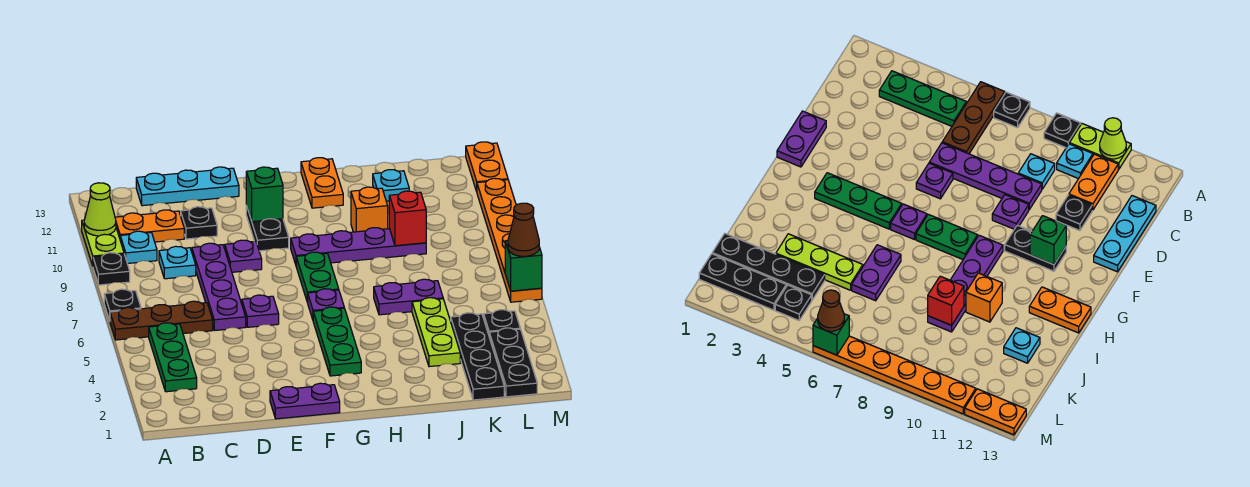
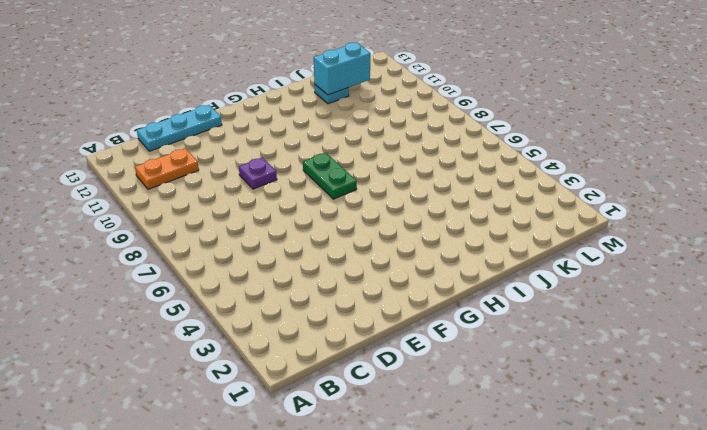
cyan 1x2 brick [314,42,370,95] -> none
none -> brown 1x3 plate [110,301,213,340]
none -> black 1x1 plate [104,289,141,321]
none -> black 1x1 plate [93,253,130,285]
none -> lime 1x2 plate [82,220,124,266]

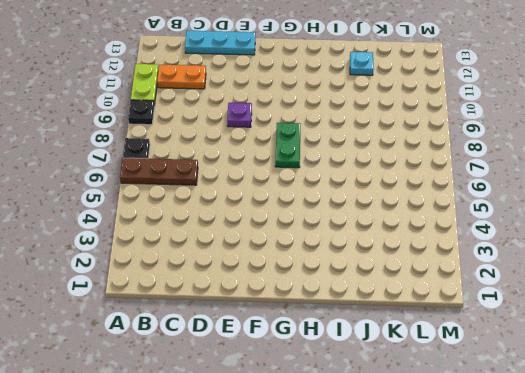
none -> green 1x3 plate [149,323,197,392]
none -> cyan 1x1 plate [120,231,157,264]
none -> cyan 1x1 plate [159,246,196,279]
none -> purple 1x4 plate [192,243,246,331]

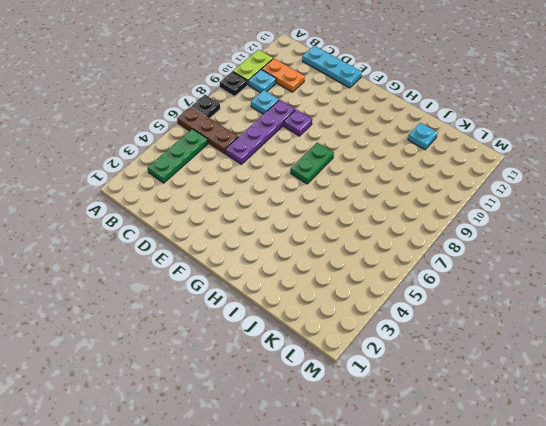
none -> black 1x1 plate [181,207,217,239]
none -> purple 1x2 plate [270,383,340,419]
none -> purple 1x1 plate [242,295,279,327]
none -> black 1x2 plate [246,205,289,251]

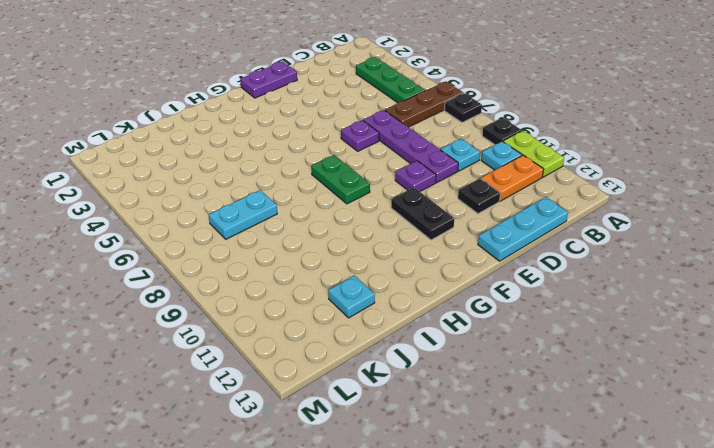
cyan 1x2 plate [208,190,277,239] -> none
none -> green 1x3 plate [313,307,361,376]
none -> purple 1x1 plate [308,289,344,319]
none -> purple 1x4 plate [291,228,426,264]
none -> orange 1x2 plate [301,158,343,208]

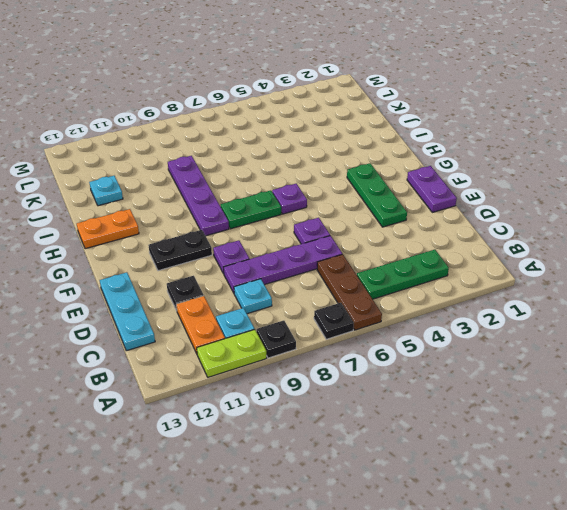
green 1x3 plate [347,163,407,227] -> green 1x3 plate turned to [313,307,361,376]
none -> purple 1x2 plate [374,279,443,315]
none -> orange 1x1 brick [351,187,388,232]
none -> lime 1x3 plate [412,298,460,367]
none -> black 1x4 plate [451,313,504,400]

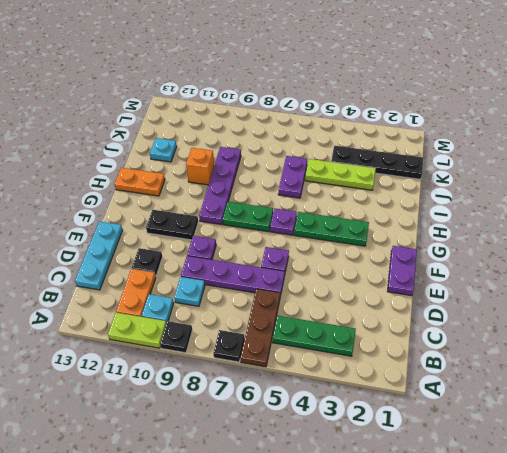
none -> black 1x3 plate [489,328,537,397]
none -> black 1x1 plate [484,310,520,335]
none -> orange 1x6 plate [477,178,542,302]
none -> orange 1x2 plate [466,142,508,191]

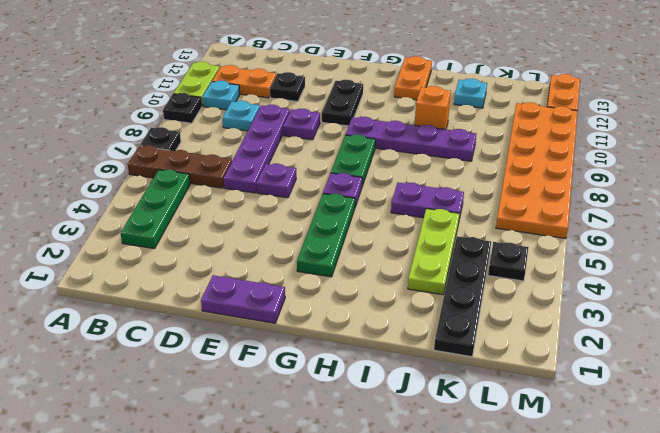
orange 2x6 plate [496,102,578,239] -> orange 1x6 plate [477,178,542,302]
none -> cyan 1x3 plate [136,167,239,206]
none -> black 1x3 plate [489,328,537,397]
none -> lime 1x1 cone [84,183,116,236]
none -> green 1x1 brick [246,167,283,222]

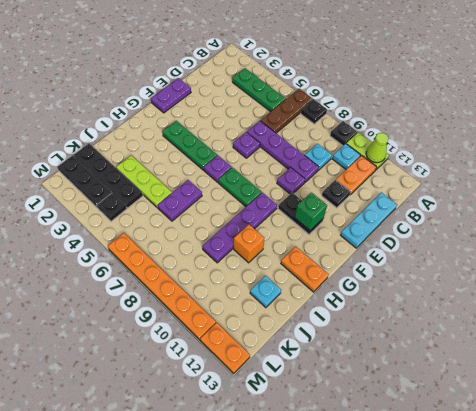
none -> red 1x1 brick [389,191,426,246]
none -> green 1x1 brick [505,241,542,291]
none -> brown 1x1 cone [508,203,539,256]

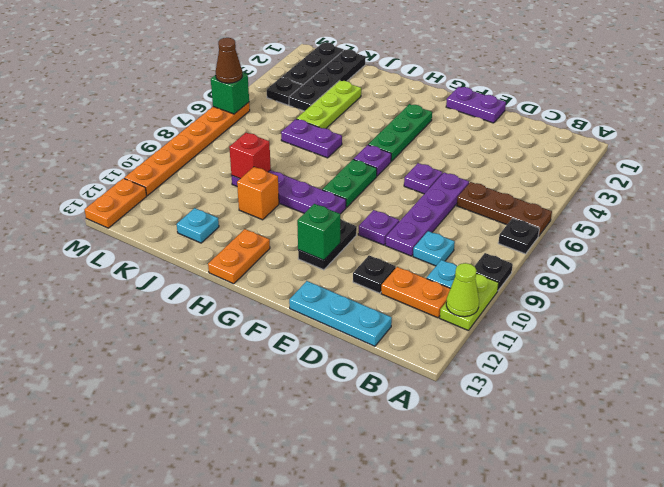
none -> green 1x3 plate [149,323,197,392]

